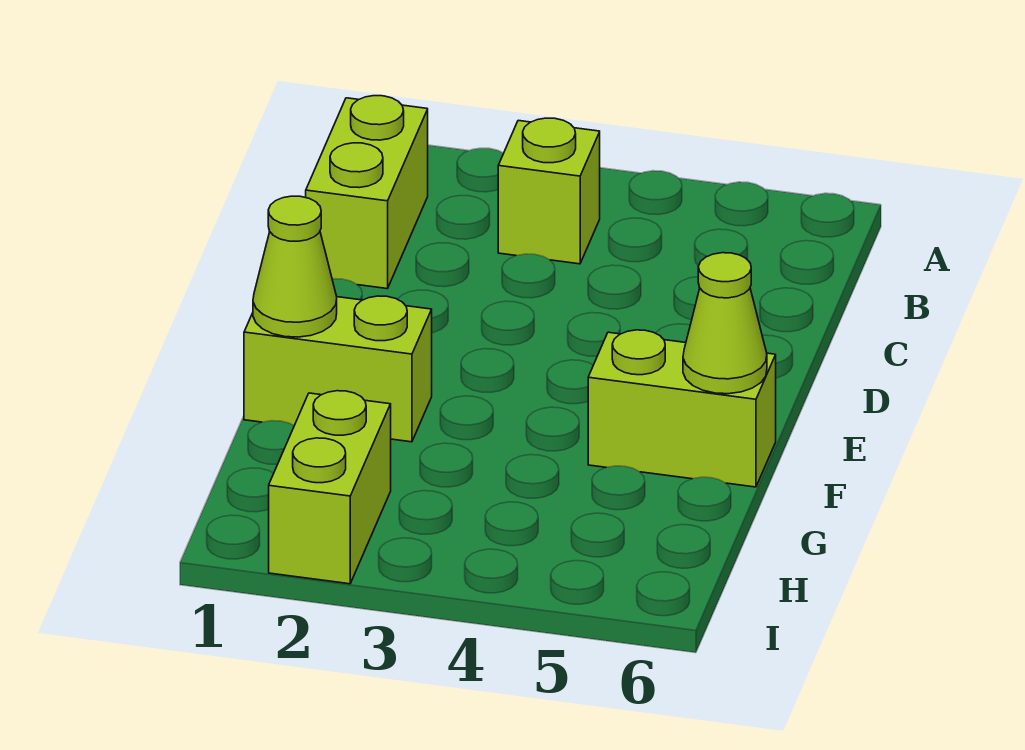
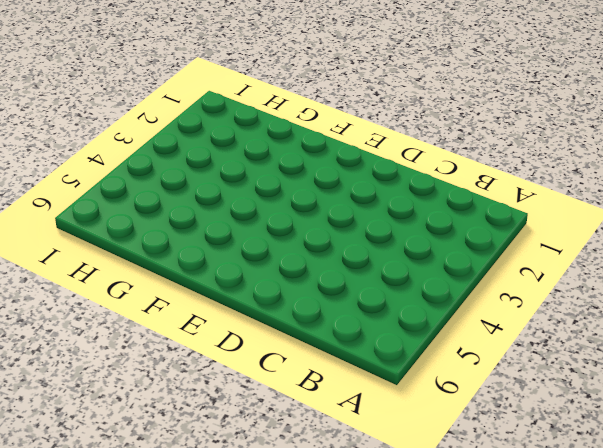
none -> lime 1x2 brick [306,96,428,289]
none -> lime 1x1 brick [498,118,600,264]

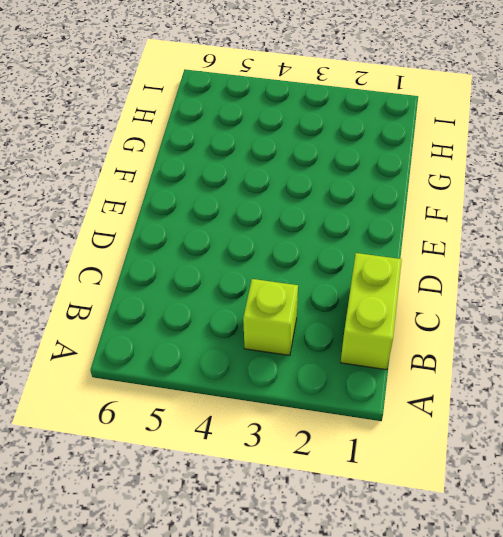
none -> lime 1x2 brick [244,296,432,442]
none -> lime 1x2 brick [588,330,776,487]

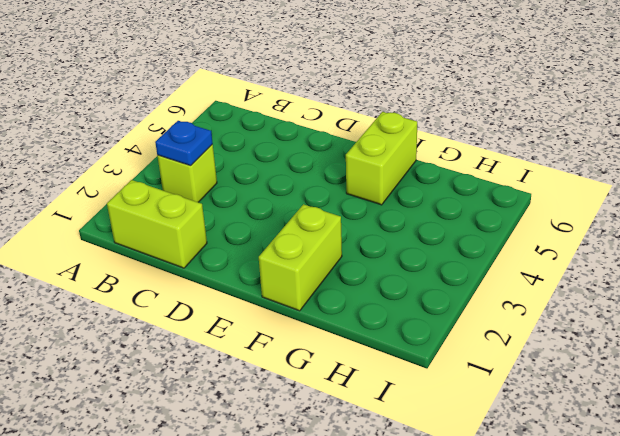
blue 1x1 plate [155,121,213,166] -> none
none -> lime 1x2 brick [269,391,391,584]
none -> lime 1x1 cone [253,196,337,337]

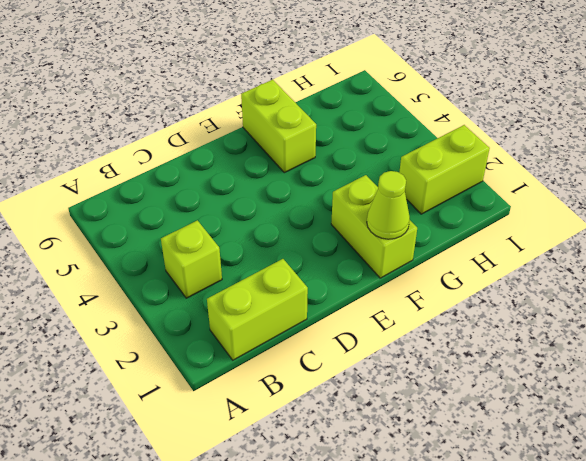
none -> lime 1x1 cone [683,253,767,394]

